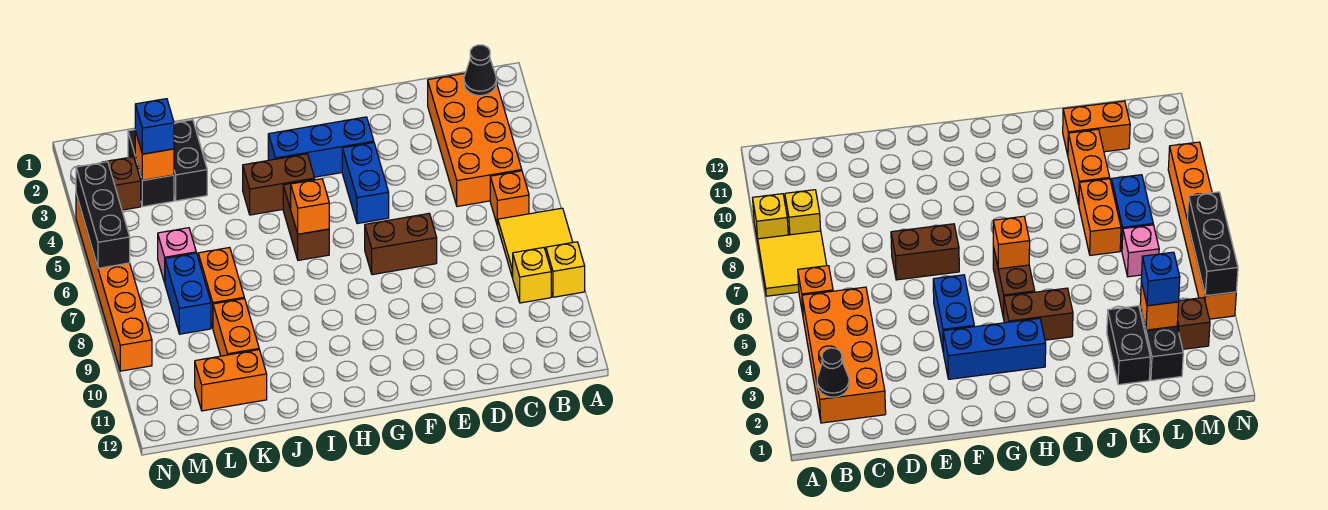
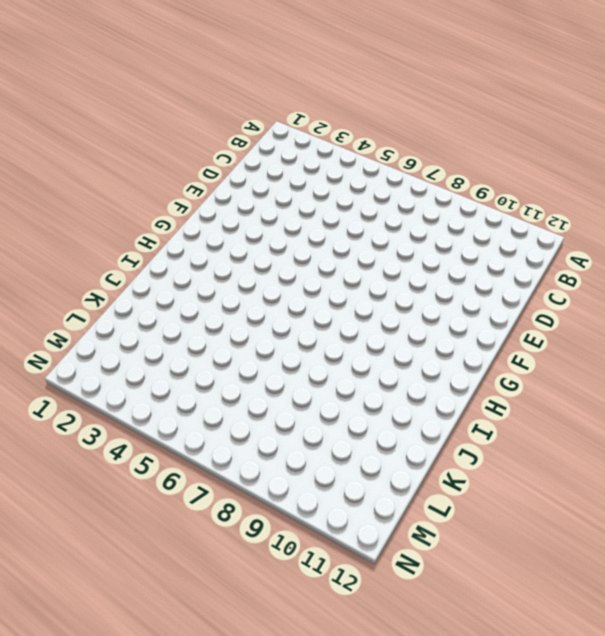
none -> yellow 2x2 tile [498,208,573,277]
none -> yellow 1x1 brick [546,242,585,297]
none -> orange 2x4 brick [428,73,522,206]

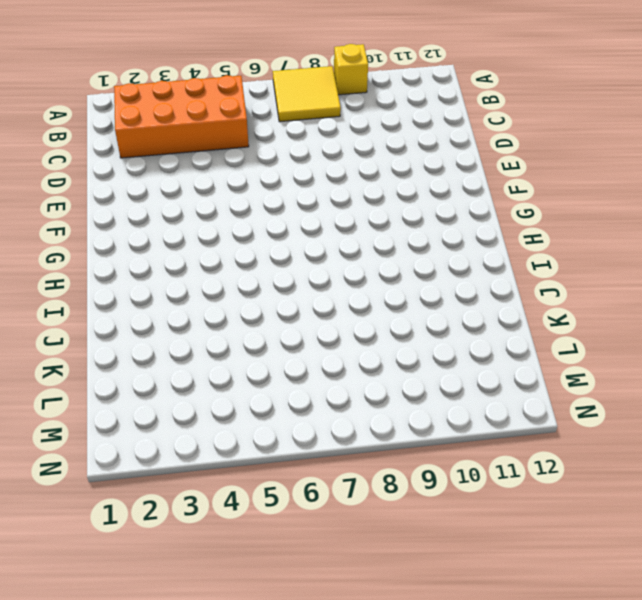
none -> orange 1x1 brick [490,171,529,226]
none -> yellow 1x1 brick [512,248,551,303]
none -> brown 1x2 brick [365,214,437,275]

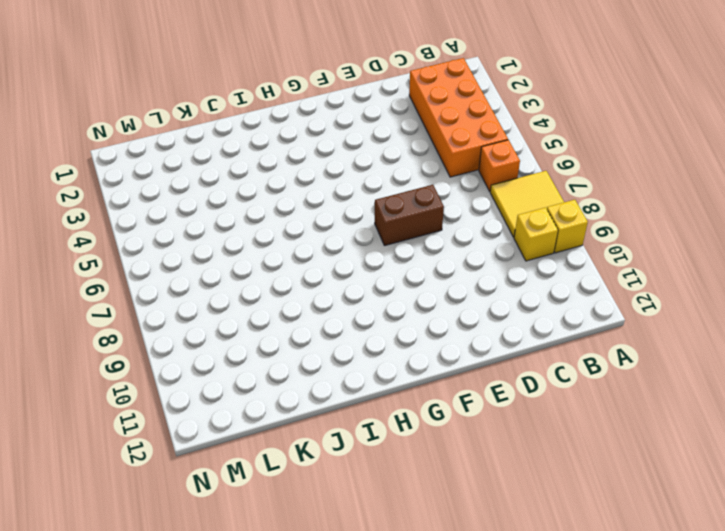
none -> blue 1x3 brick [268,117,374,177]
none -> blue 1x2 brick [342,143,389,224]
none -> brown 1x2 brick [243,154,315,215]

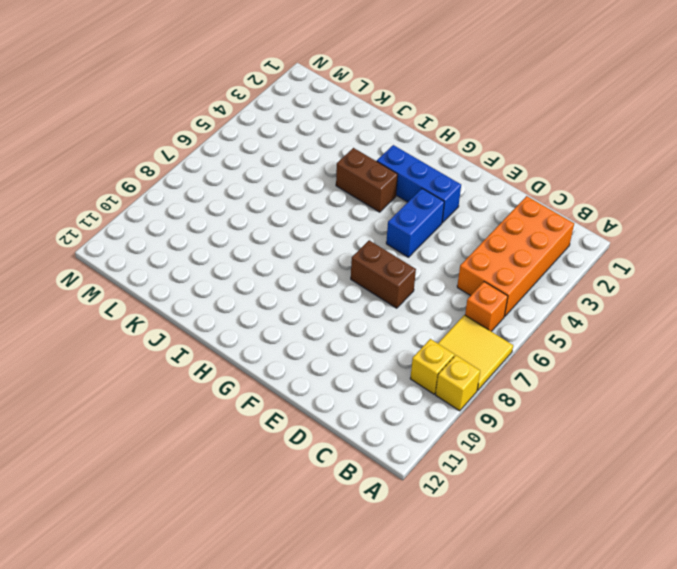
none -> brown 1x2 brick [283,179,329,260]
none -> black 1x2 brick [174,120,207,201]
none -> orange 1x2 brick [198,248,244,328]

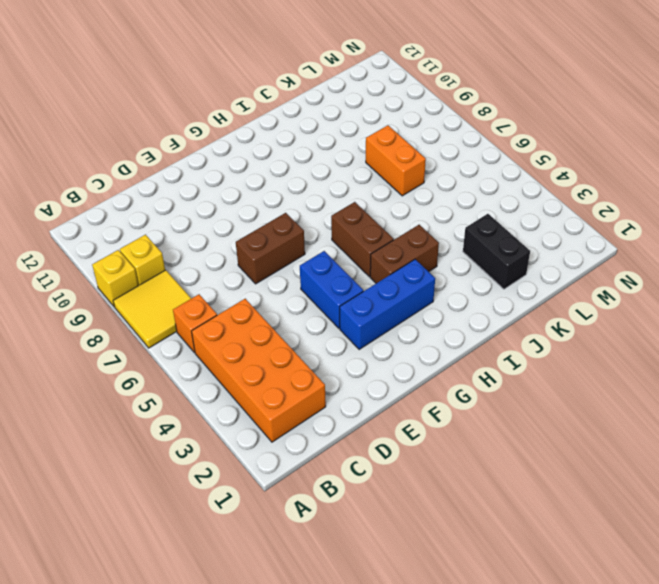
none -> orange 1x2 brick [213,299,259,356]
none -> orange 1x2 brick [195,350,267,411]
none -> black 1x2 brick [128,130,174,206]

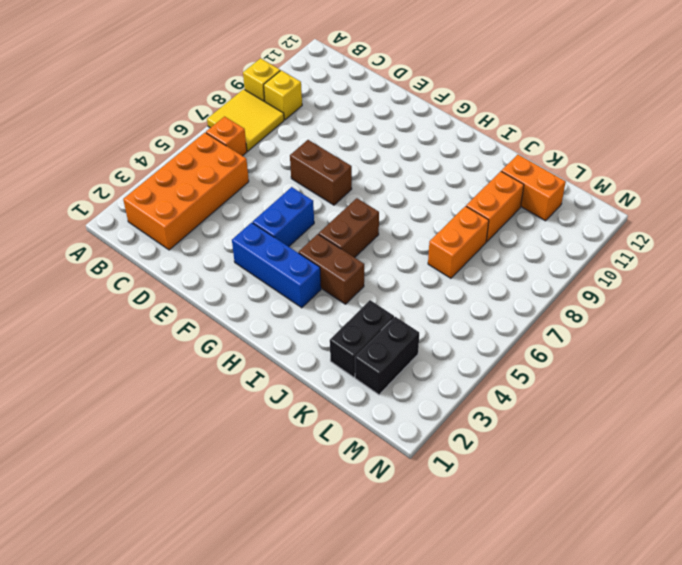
none -> pink 1x1 brick [158,228,196,283]
none -> blue 1x2 brick [165,253,211,334]
none -> brown 1x1 brick [102,157,141,210]

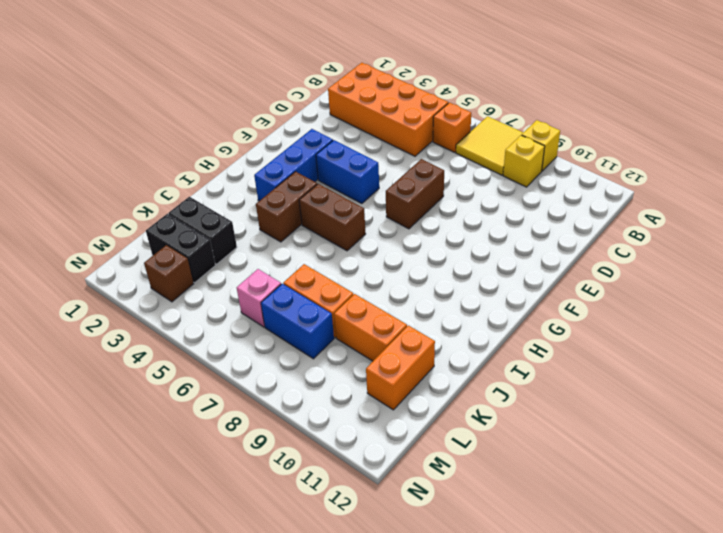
none -> orange 1x6 brick [76,194,152,371]
none -> black 1x1 cone [464,45,496,96]
none -> orange 1x1 brick [291,179,329,234]

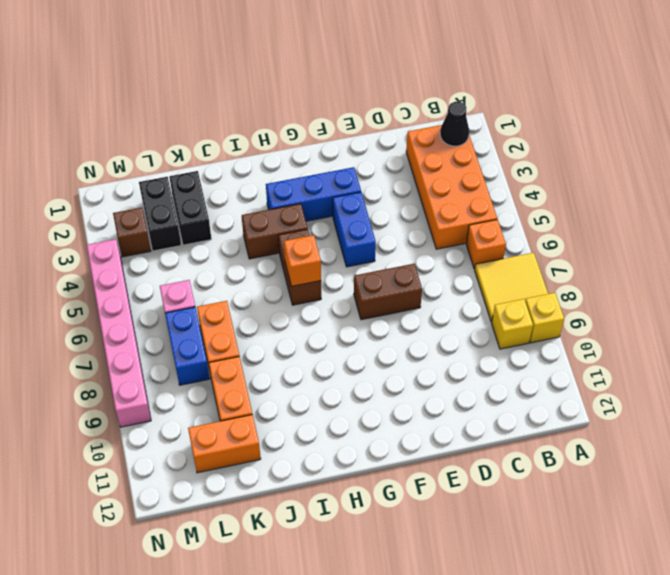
pink 1x6 brick [87,239,151,427] -> orange 1x6 brick [76,194,152,371]
none -> orange 1x1 brick [135,131,174,180]
none -> black 1x3 brick [76,162,130,268]
none -> blue 1x1 brick [135,99,174,154]

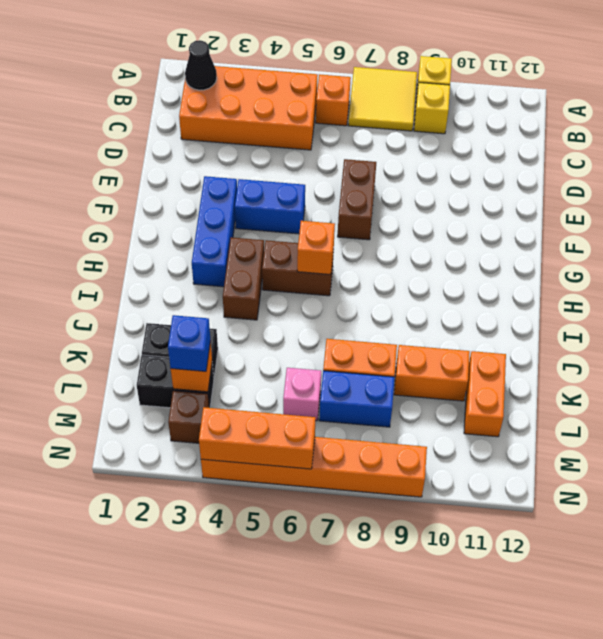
orange 1x3 brick [199,407,316,469] -> black 1x3 brick [76,162,130,268]

